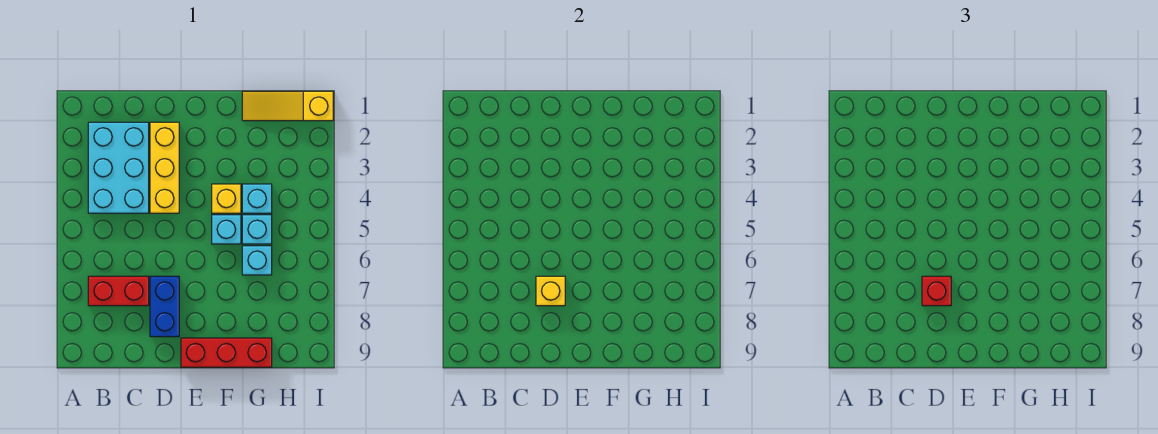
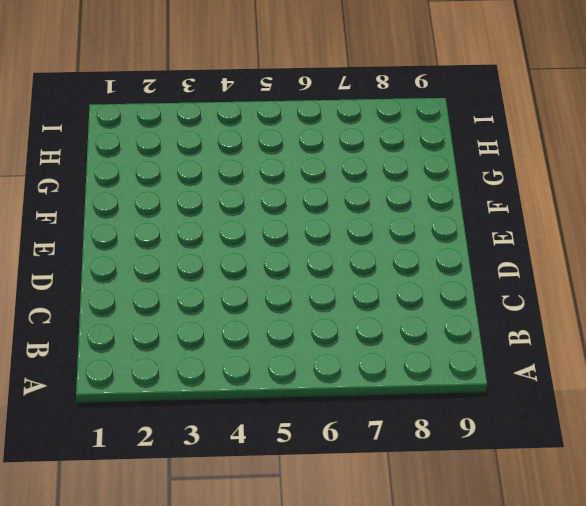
none -> cyan 2x3 brick [88,122,149,213]
none -> red 1x2 brick [88,276,149,306]
none -> yellow 1x3 brick [150,122,179,213]

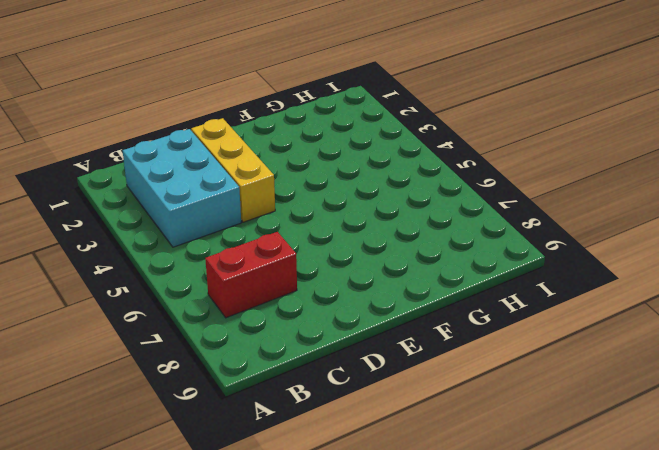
none -> blue 1x2 brick [150,276,179,337]
none -> red 1x3 brick [181,338,272,367]
none -> yellow 1x1 brick [212,184,241,213]

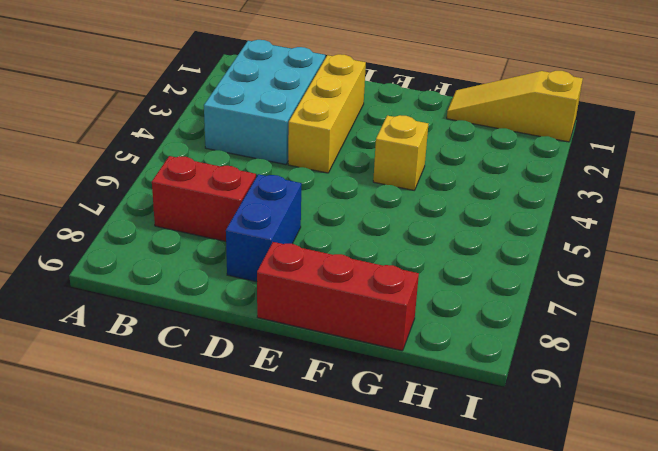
none -> cyan 1x1 brick [212,215,241,244]
none -> cyan 1x1 brick [242,184,272,213]
none -> cyan 1x1 brick [242,215,272,244]

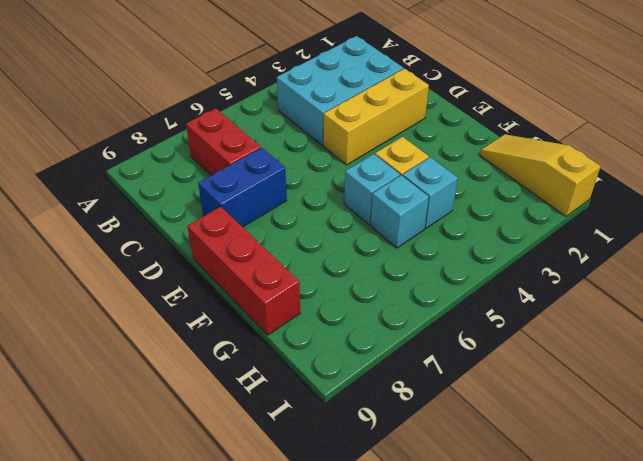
none -> cyan 1x1 brick [242,246,272,275]
none -> yellow 1x1 brick [536,276,565,306]
none -> red 1x1 brick [922,276,951,306]

